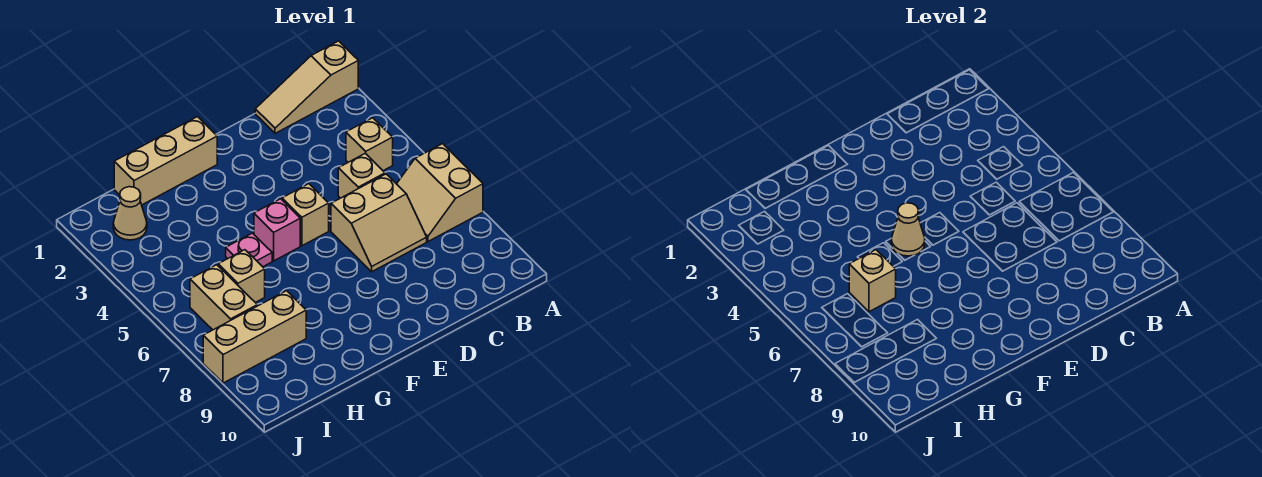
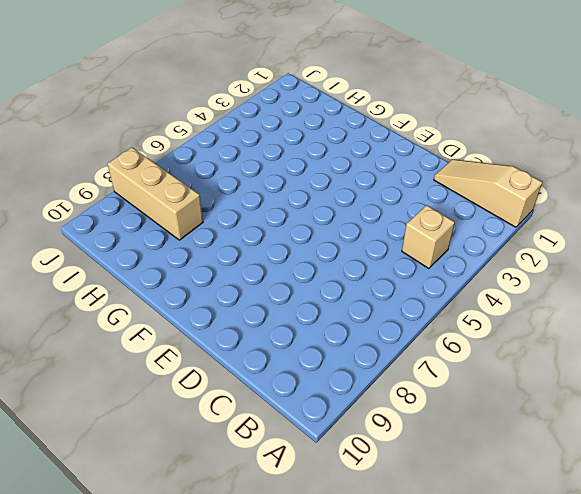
none -> tan 2x2 slope [397,144,483,241]
none -> tan 1x1 brick [338,153,385,198]
none -> tan 2x2 slope [331,174,427,272]

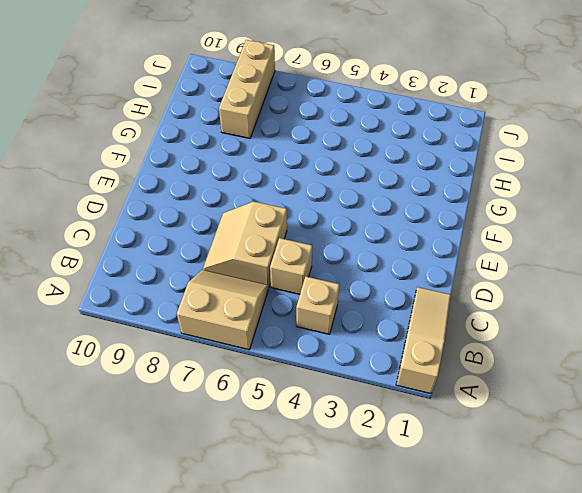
none -> tan 1x1 brick [282,184,329,246]
none -> tan 1x3 brick [114,117,217,205]
none -> pink 1x1 brick [254,199,300,261]

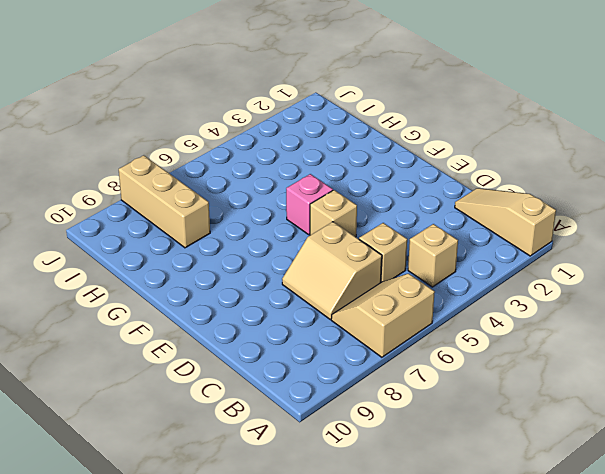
none -> tan 1x3 brick [114,117,217,205]
none -> pink 1x1 plate [226,233,272,267]
none -> tan 1x1 brick [218,250,265,303]

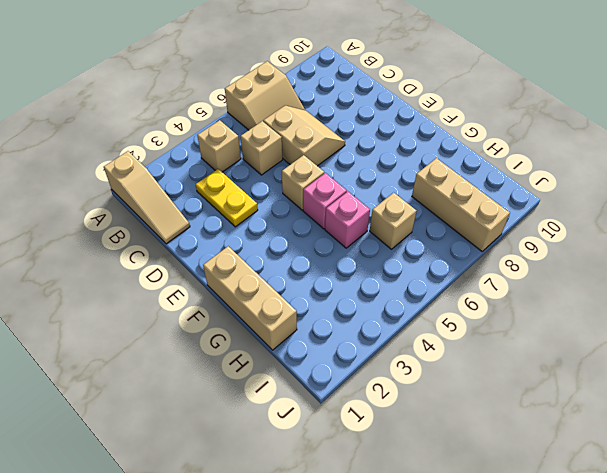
yellow 1x2 plate [196,169,258,227] -> none
pink 1x1 brick [325,192,370,248] -> pink 1x1 plate [226,233,272,267]
none -> tan 1x1 cone [113,187,147,240]
none -> tan 1x2 brick [190,265,257,330]
none -> tan 1x1 cone [891,203,925,256]

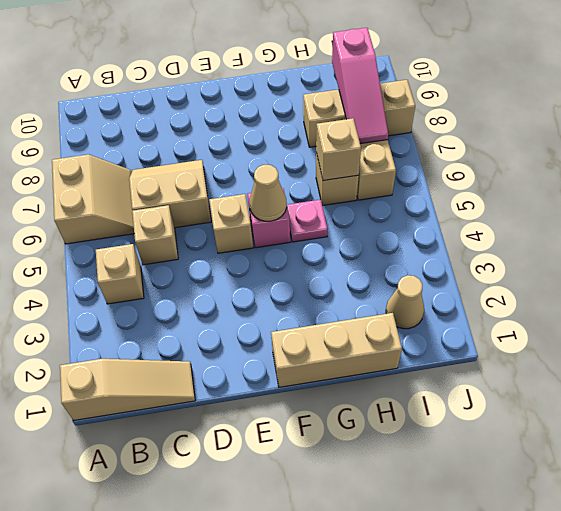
pink 1x3 slope [332,28,388,144] -> none

